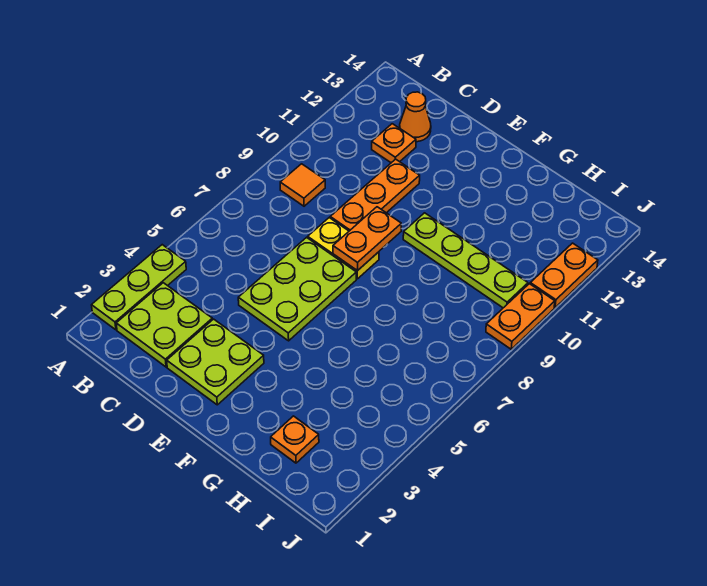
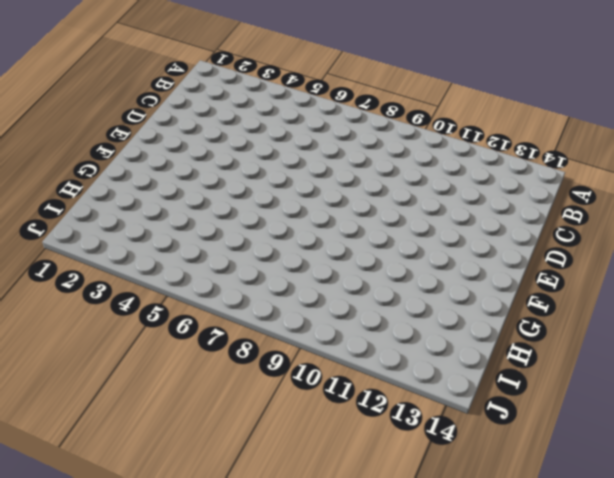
none -> lime 1x3 plate [92,245,186,330]
none -> lime 2x2 plate [116,283,212,367]
none -> orange 1x1 tile [280,164,325,206]

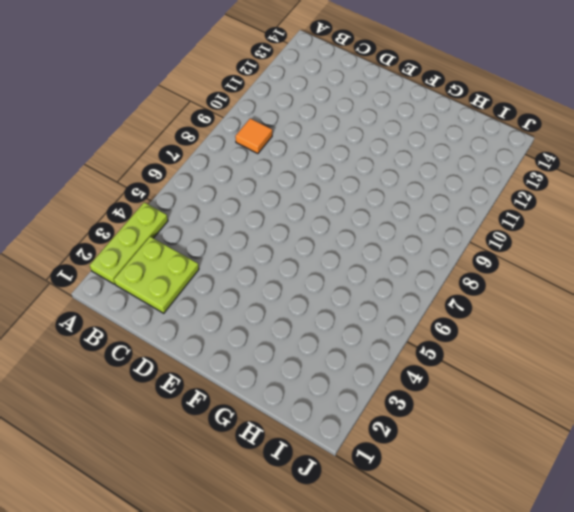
none -> orange 1x1 plate [372,124,416,163]
none -> orange 1x1 cone [400,92,431,142]
none -> lime 2x2 plate [167,319,264,405]

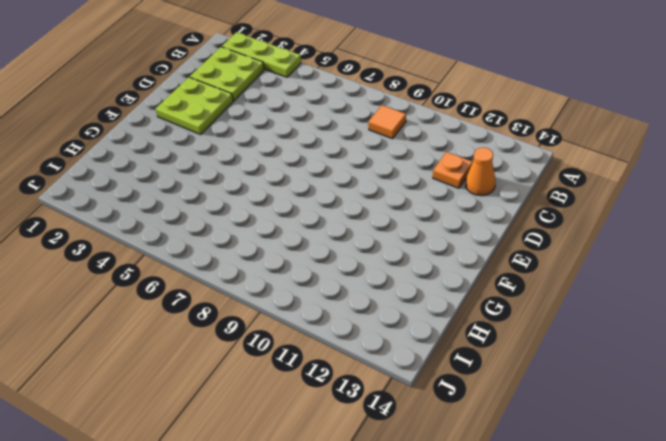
none -> lime 2x3 plate [238,237,356,341]
none -> yellow 1x2 plate [308,218,379,279]
none -> orange 1x3 plate [330,159,420,231]

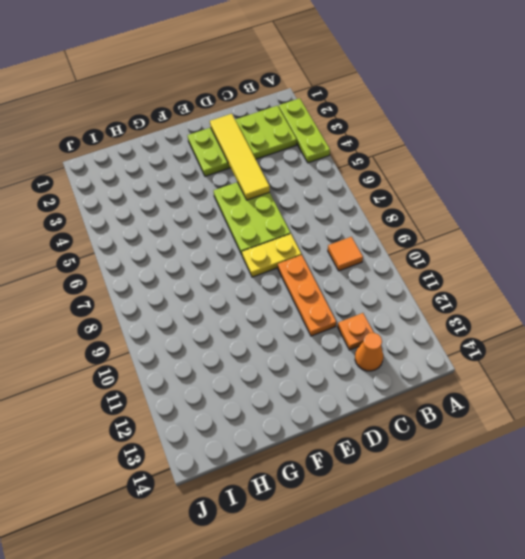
yellow 1x4 tile [210,114,270,200] -> none
none -> lime 1x4 plate [403,213,528,308]
none -> orange 1x1 plate [271,416,319,463]
none -> orange 1x2 plate [486,284,555,349]

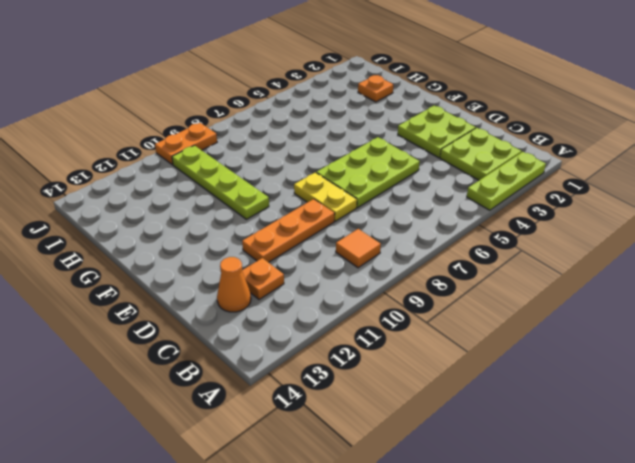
none -> orange 1x2 plate [530,243,598,308]
none -> orange 1x2 plate [333,207,401,271]

